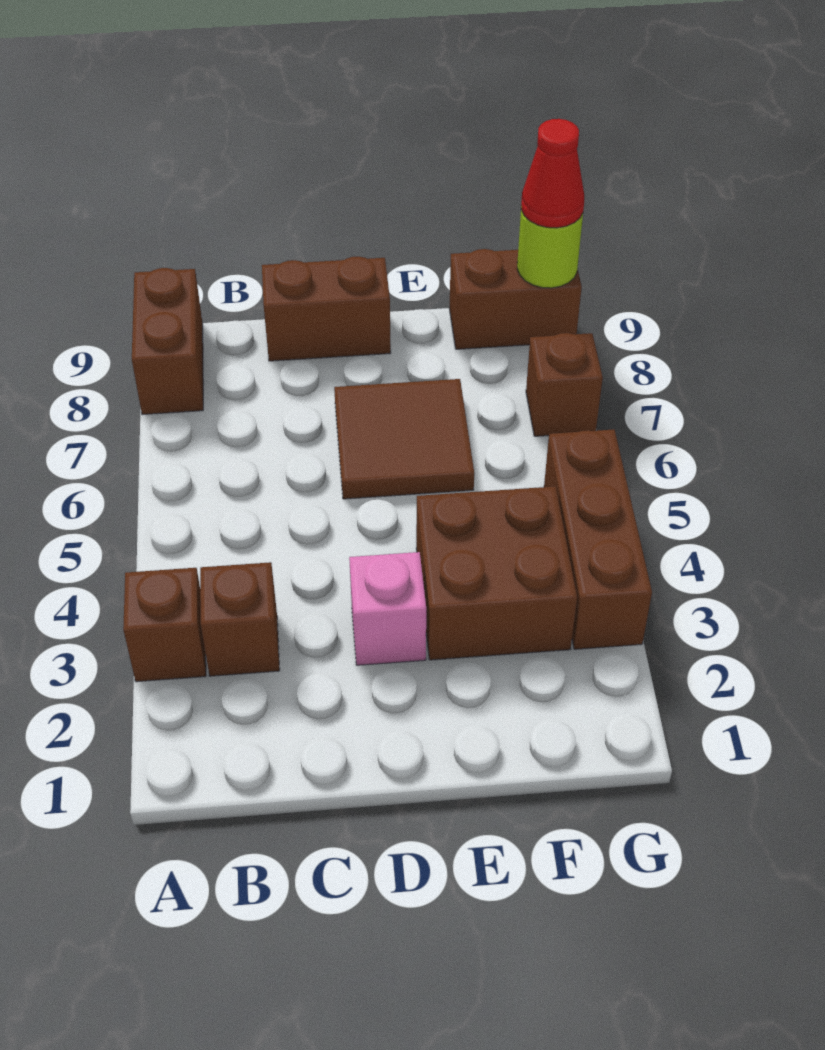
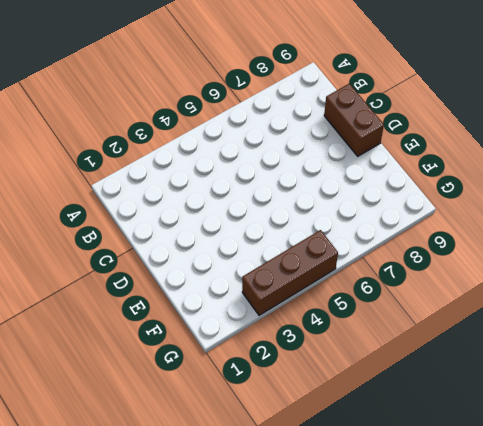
none -> brown 1x1 brick [123,568,206,682]
none -> brown 1x2 brick [132,268,203,415]
none -> brown 1x1 brick [200,562,280,676]

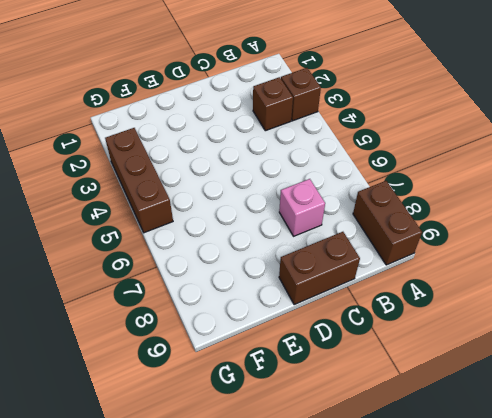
pink 1x1 brick [279,179,325,236] -> pink 1x1 brick moved to [349,552,426,665]
none -> brown 2x2 tile [334,379,474,499]
none -> brown 2x2 brick [416,486,577,660]
none -> brown 1x2 brick [449,249,582,349]

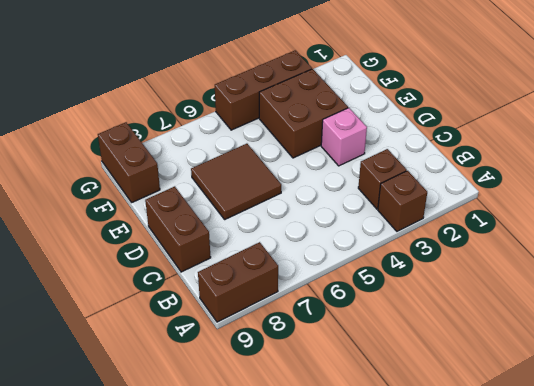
none -> brown 1x1 brick [526,333,603,436]
none -> lime 1x1 round brick [517,210,583,288]
none -> red 1x1 cone [521,119,584,228]

